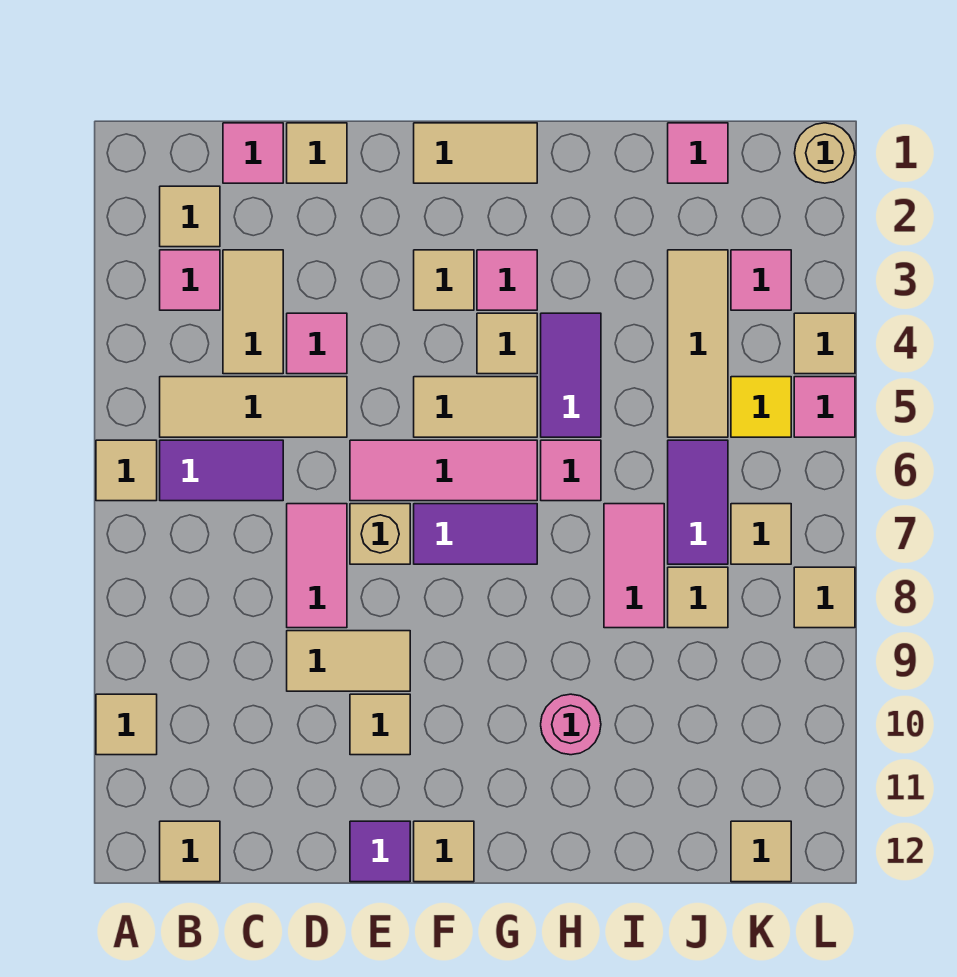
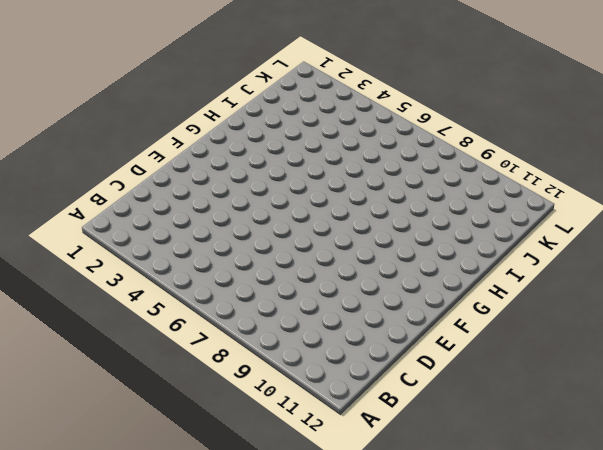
none -> tan 1x1 tile [96,440,157,501]
none -> tan 1x1 tile [96,694,157,755]
none -> tan 1x1 tile [160,186,220,247]
none -> pink 1x1 tile [160,250,220,310]

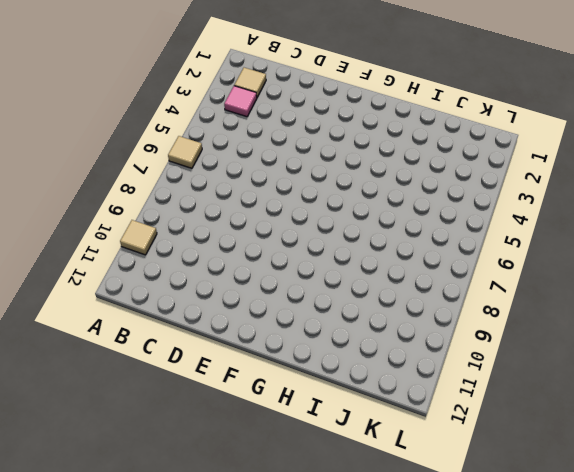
none -> tan 1x3 tile [160,377,347,437]
none -> purple 1x2 tile [160,440,283,501]
none -> tan 1x1 tile [160,821,220,882]
none -> pink 1x1 tile [223,123,283,183]

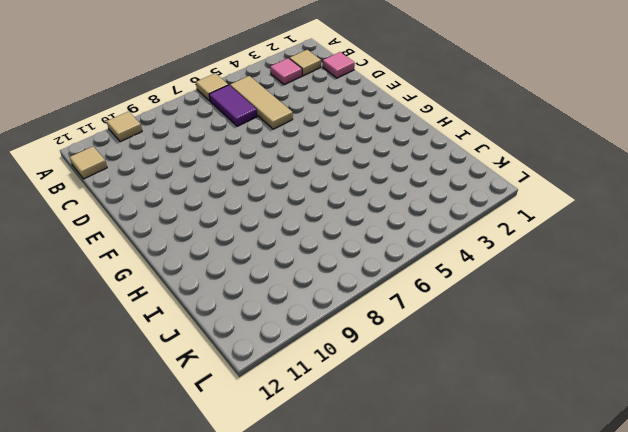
none -> tan 1x2 tile [223,250,283,374]
none -> tan 1x1 tile [287,123,347,183]
none -> pink 1x1 tile [287,313,347,374]
none -> pink 1x2 tile [287,504,347,628]

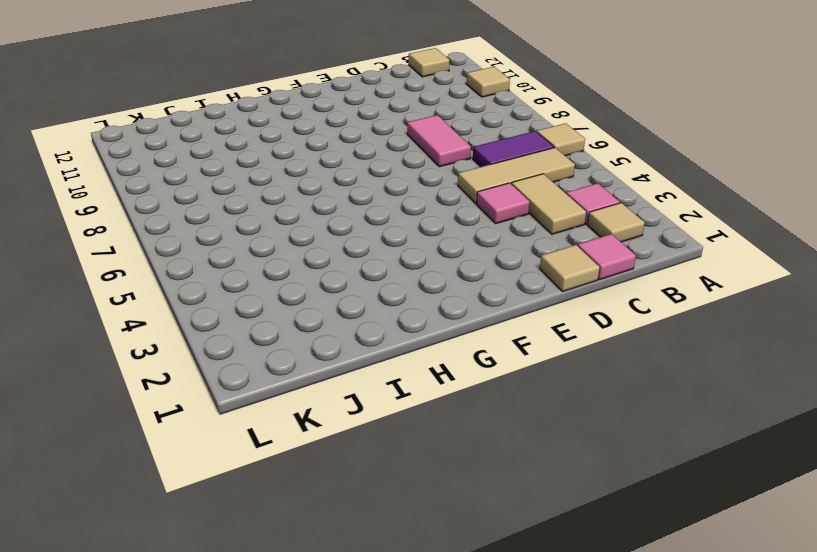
none -> tan 1x2 tile [287,631,410,691]
none -> pink 1x3 tile [350,440,537,501]
none -> tan 1x1 brick [350,504,410,564]
none -> tan 1x1 tile [350,694,410,755]

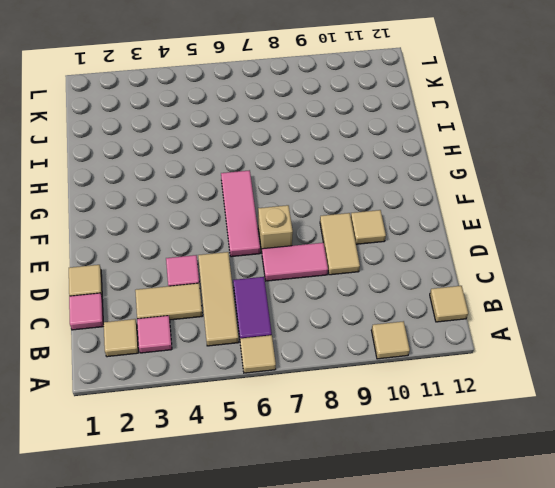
none -> purple 1x1 tile [350,821,410,882]
none -> tan 1x2 tile [414,123,537,183]
none -> tan 1x1 tile [414,250,474,310]
none -> tan 1x2 tile [414,377,537,437]

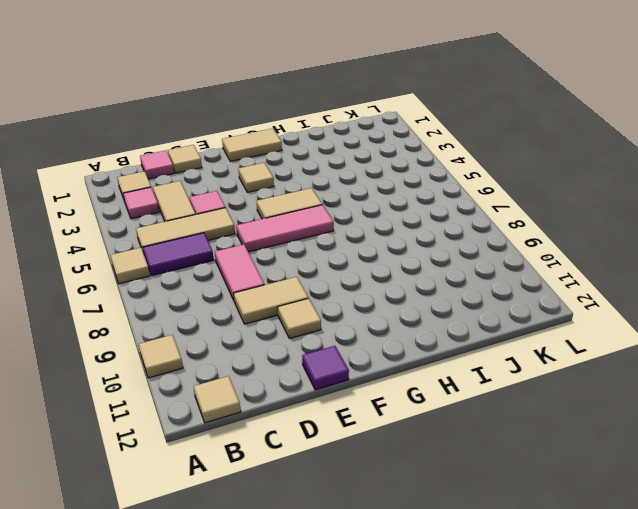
none -> tan 1x1 brick [350,504,410,564]
none -> purple 1x2 tile [414,504,537,564]
none -> tan 1x1 tile [414,821,474,882]
none -> pink 1x1 tile [477,250,537,310]

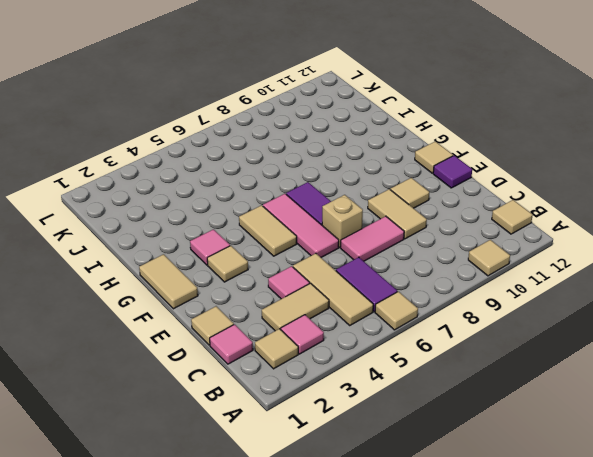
none -> tan 1x1 tile [477,313,537,374]
none -> purple 1x2 tile [541,313,601,437]
none -> pink 1x1 tile [541,440,601,501]
none -> pink 1x1 round brick [541,694,601,755]

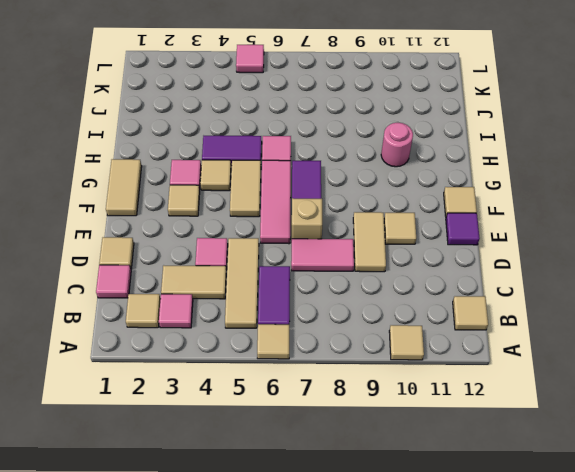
none -> pink 1x2 tile [604,504,664,628]
none -> pink 1x1 tile [668,123,728,183]
none -> tan 1x3 tile [668,250,728,437]
none -> purple 1x2 tile [668,440,728,564]

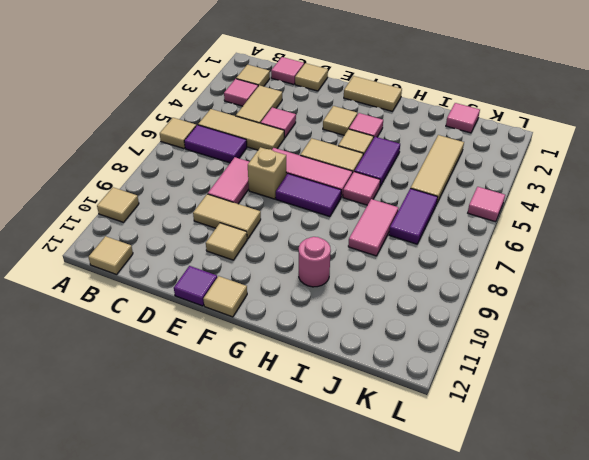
none -> tan 1x1 tile [668,567,728,628]
none -> pink 1x1 tile [731,250,791,310]
none -> yellow 1x1 tile [731,377,791,437]
none -> tan 1x1 tile [731,504,791,564]

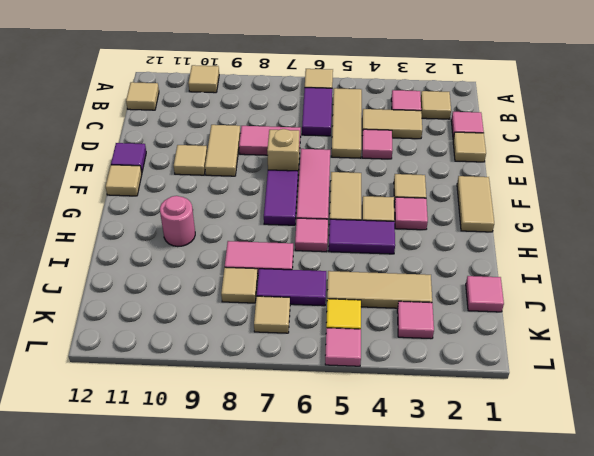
none -> tan 1x1 tile [731,821,791,882]
none -> tan 1x1 round brick [795,123,855,183]
none -> tan 1x1 tile [794,313,855,374]
none -> tan 1x1 tile [794,567,855,628]

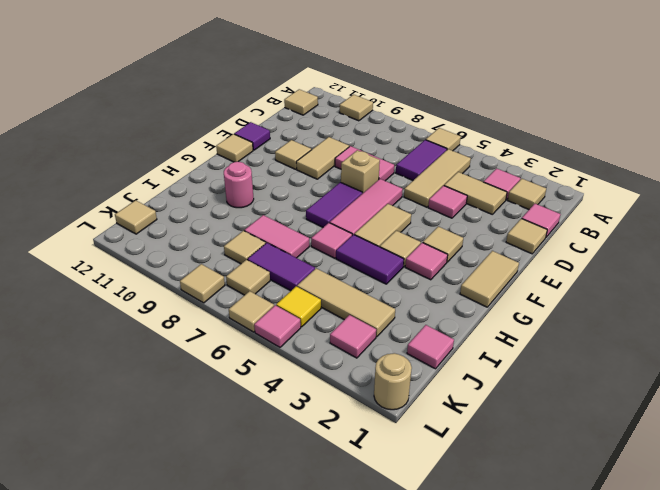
tan 1x1 tile [229,291,274,332] -> tan 1x1 tile moved to [794,313,855,374]

